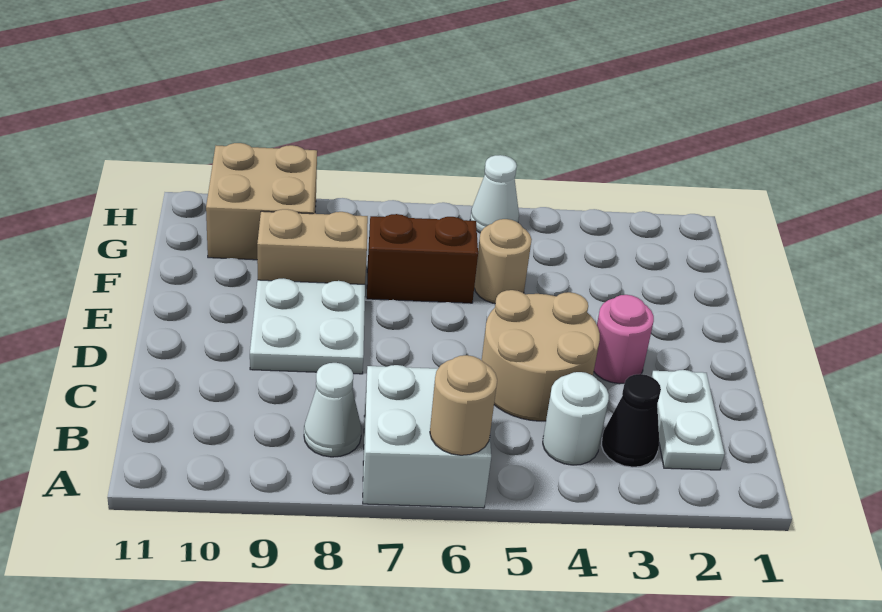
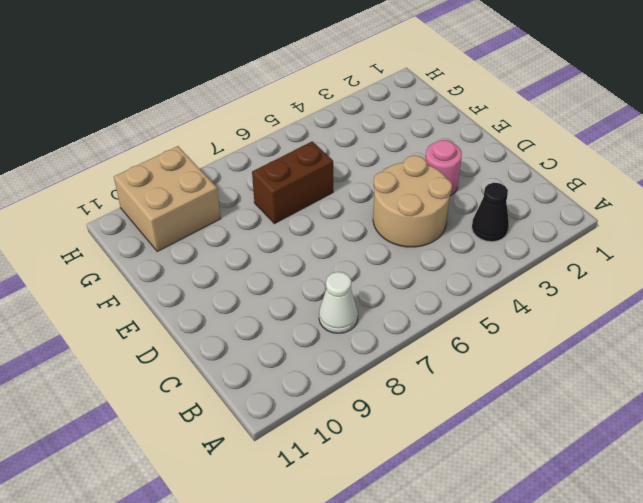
none -> white 2x2 brick [363,365,491,508]
none -> white 1x2 plate [651,370,725,470]
none -> white 1x1 round brick [543,372,609,465]

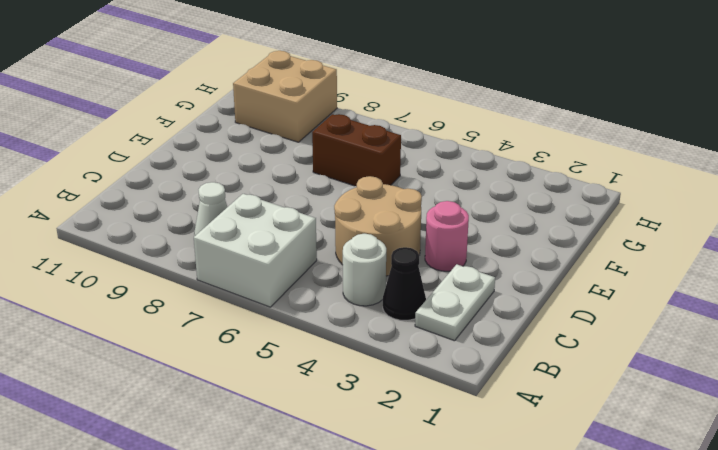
none -> white 2x2 plate [250,278,365,374]
none -> tan 1x1 round brick [474,219,532,304]
none -> tan 1x2 brick [257,209,368,284]

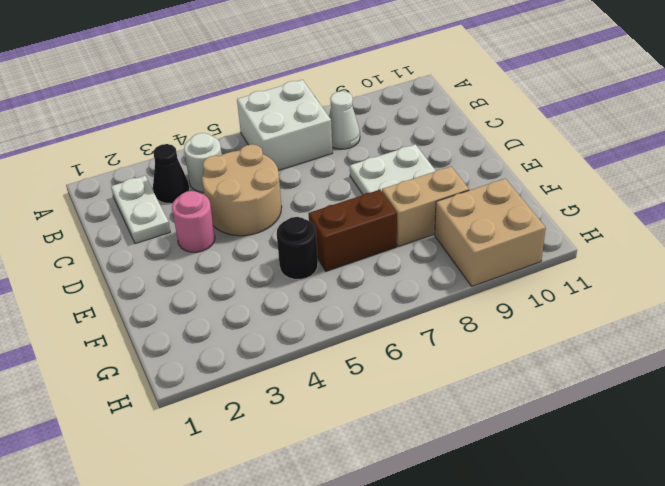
black 1x1 round brick [277,217,318,279] -> tan 1x1 round brick [474,219,532,304]
none -> white 1x1 cone [470,155,519,233]
none -> tan 1x1 round brick [430,355,497,455]

